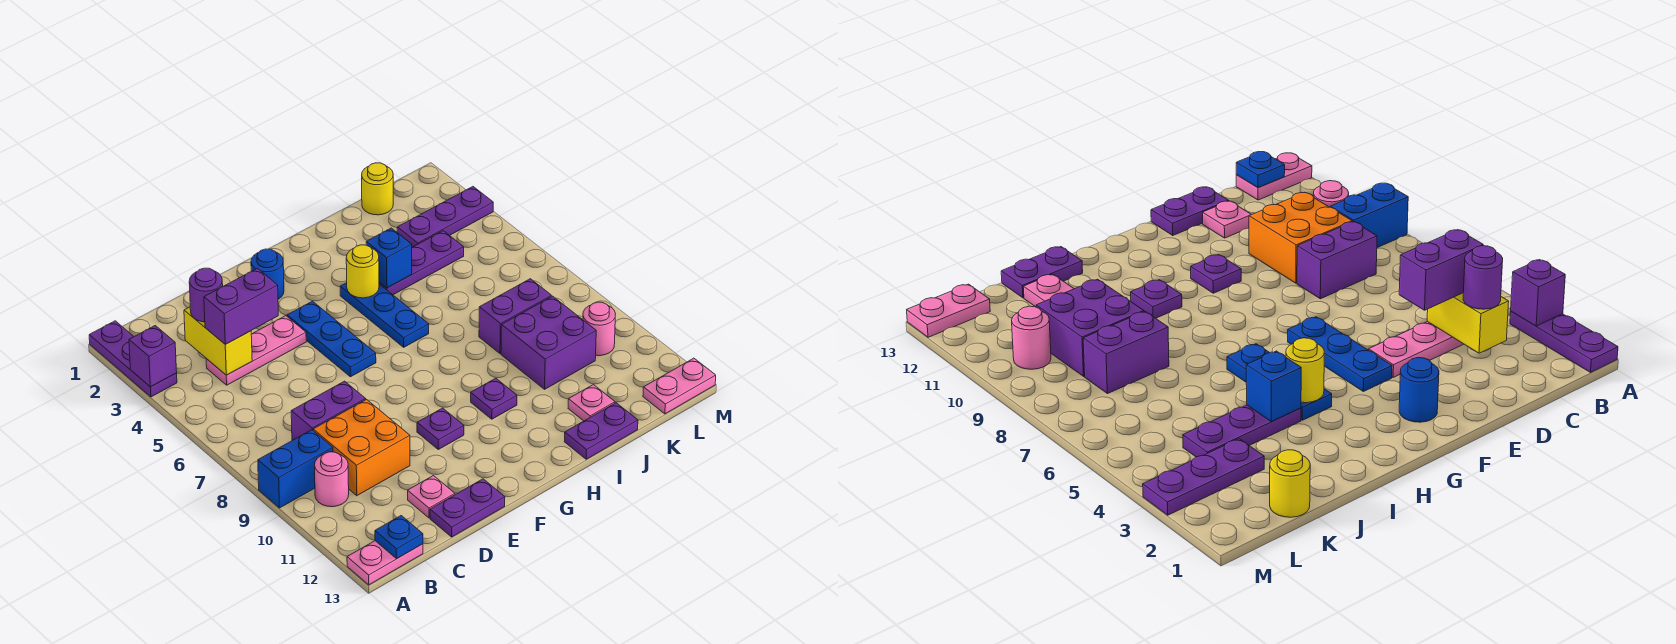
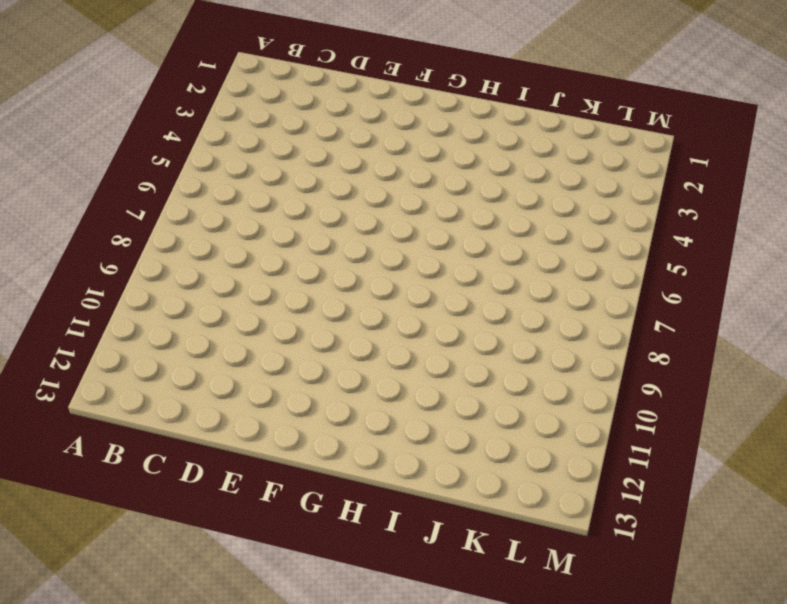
none -> purple 1x3 plate [89,321,177,397]
none -> blue 1x2 brick [258,430,333,508]
none -> pink 1x2 plate [347,541,423,585]
none -> pink 1x1 round brick [315,452,349,507]

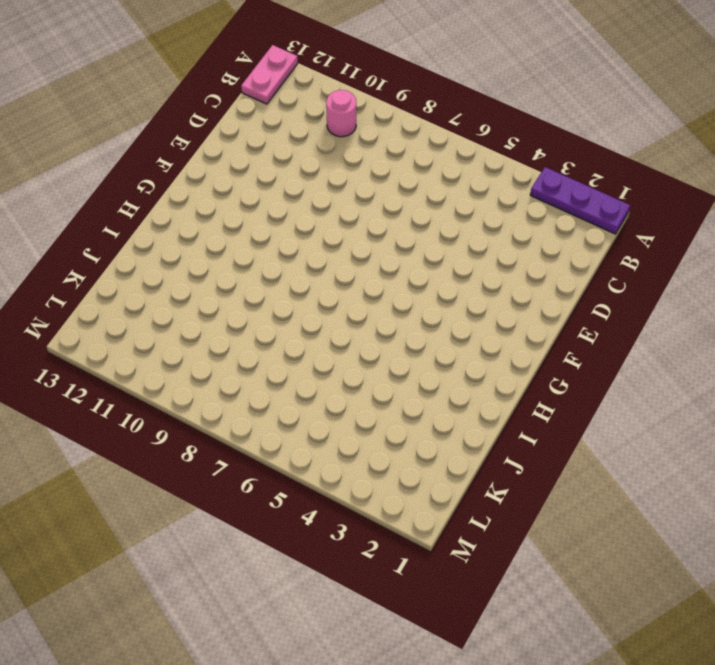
none -> blue 1x2 brick [258,430,333,508]
none -> pink 1x3 plate [206,316,306,385]
none -> purple 1x2 brick [291,381,366,440]
none -> orange 2x2 brick [313,400,410,496]

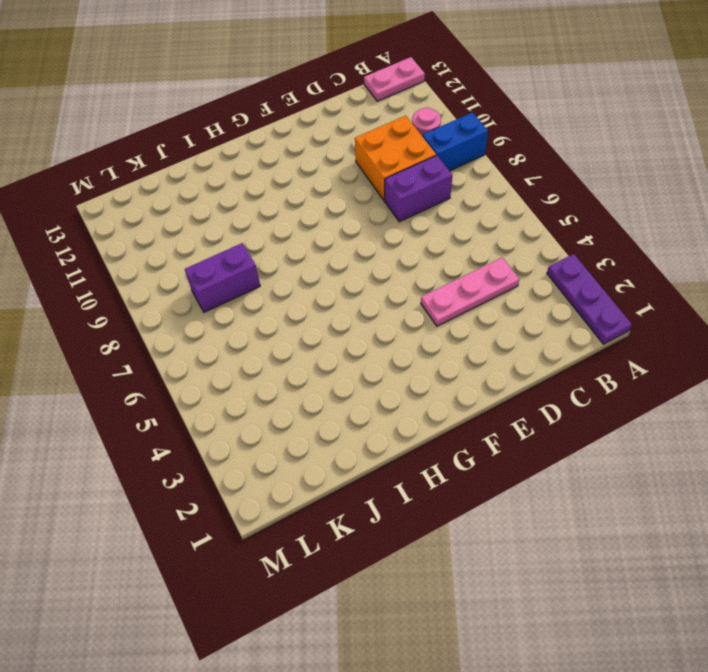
none -> pink 1x1 plate [408,476,455,518]
none -> purple 1x2 plate [430,479,505,537]
none -> blue 1x1 round brick [251,249,284,299]
none -> blue 1x3 plate [287,301,376,377]

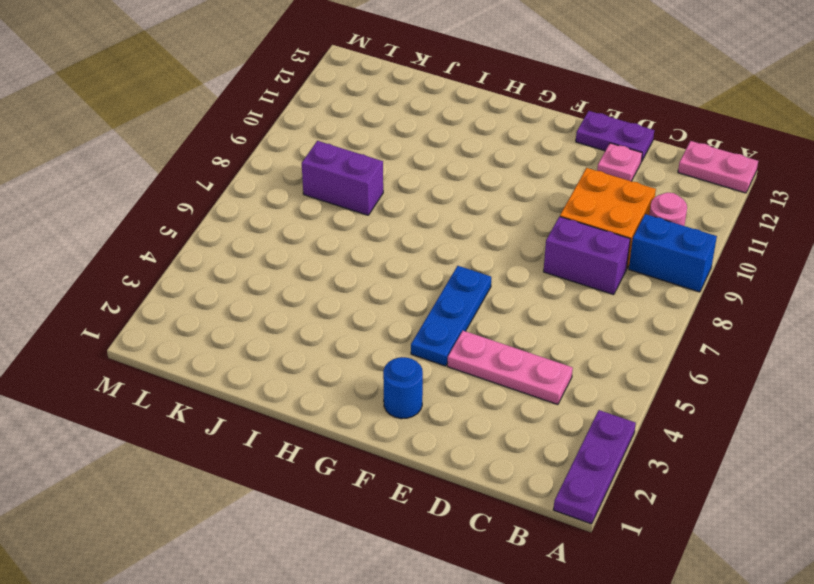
none -> purple 1x1 plate [417,408,464,449]
none -> blue 1x3 plate [340,283,429,347]
none -> purple 1x1 plate [471,378,517,419]
none -> purple 1x3 plate [379,231,464,295]

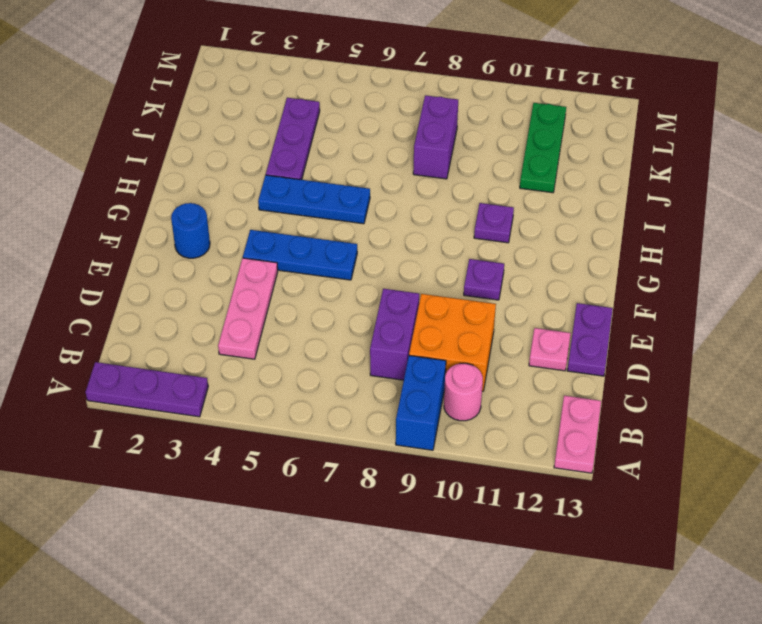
green 1x3 plate [520,103,566,193] -> none
none -> purple 1x2 plate [564,403,638,459]
none -> purple 2x2 brick [501,296,596,389]
none -> pink 1x1 plate [568,385,615,421]
none -> yellow 1x1 round brick [362,163,393,215]

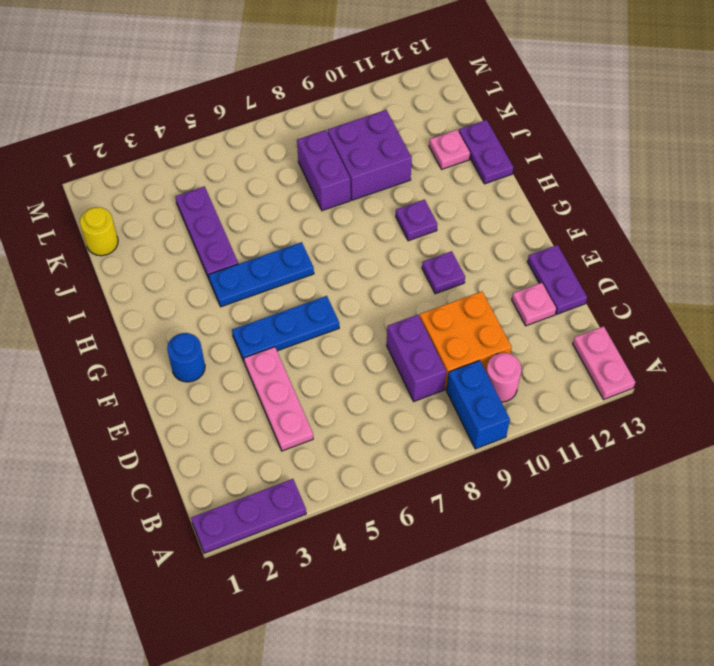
none -> purple 1x3 plate [397,187,493,247]
none -> pink 1x1 round brick [583,302,615,356]
none -> pink 1x2 plate [643,358,716,414]
none -> purple 1x1 brick [129,326,177,387]

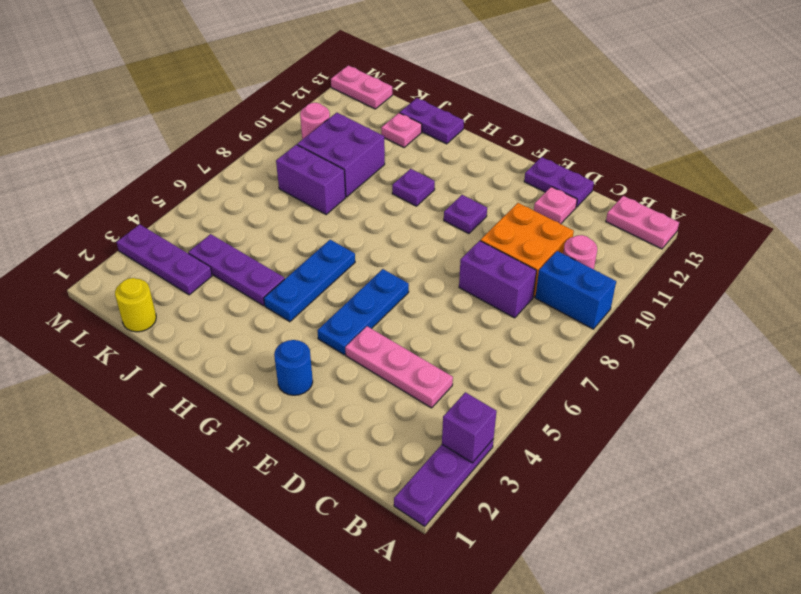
none -> blue 1x1 plate [375,516,423,559]
none -> yellow 1x2 brick [184,307,252,375]
none -> yellow 1x1 round brick [346,245,379,298]
none -> blue 1x1 brick [366,228,412,288]

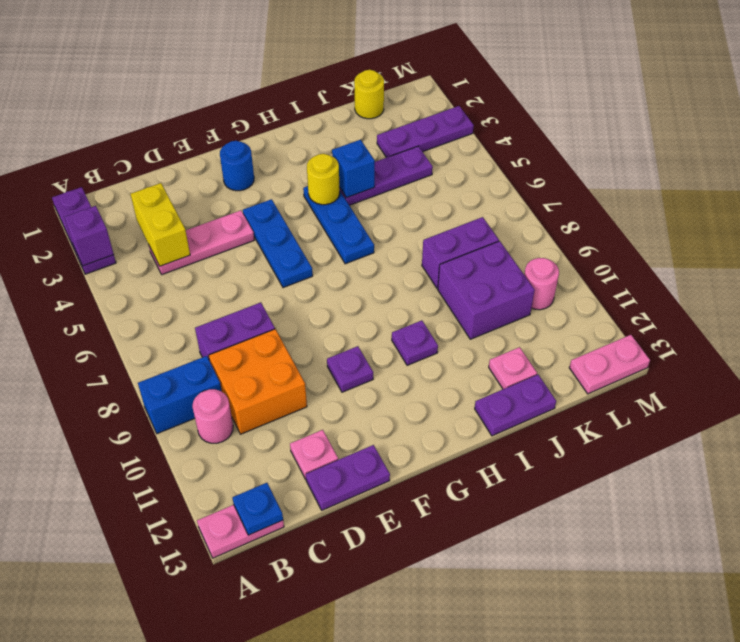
none -> purple 1x1 round brick [189,268,223,322]
none -> purple 1x2 brick [204,268,278,344]

